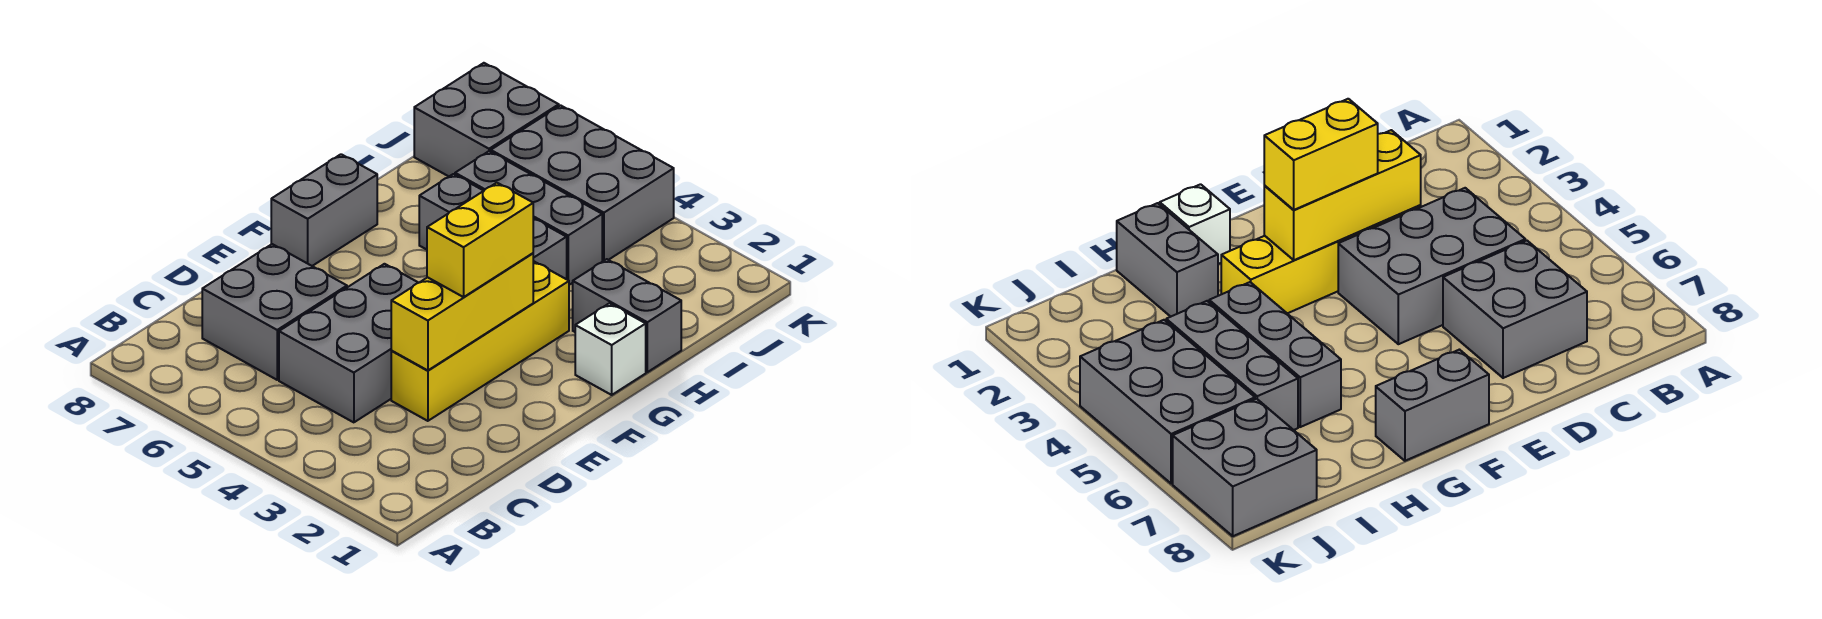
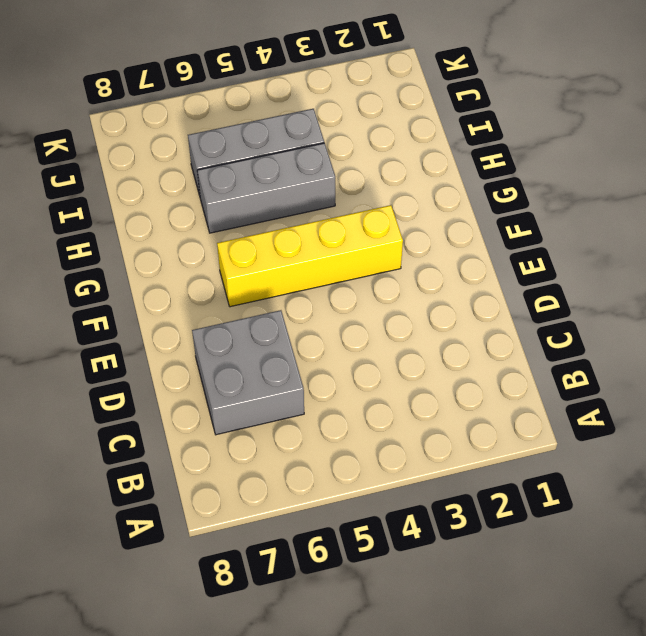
yellow 1x4 brick [217,205,403,307] -> yellow 1x4 brick turned to [391,261,569,421]
none -> grey 2x3 brick [279,264,418,422]
none -> grey 1x2 brick [271,154,377,266]
none -> white 1x1 brick [575,303,646,395]

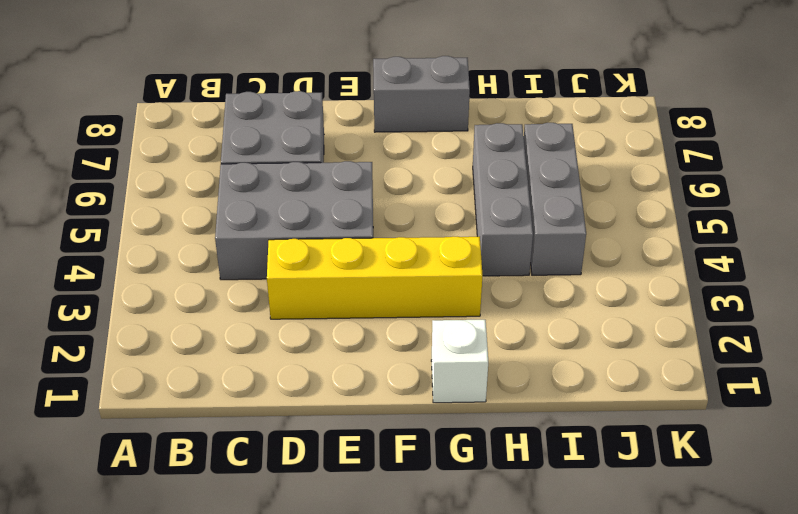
none -> grey 1x2 brick [573,259,681,372]
none -> grey 2x3 brick [491,105,674,262]
none -> grey 2x2 brick [414,63,559,176]

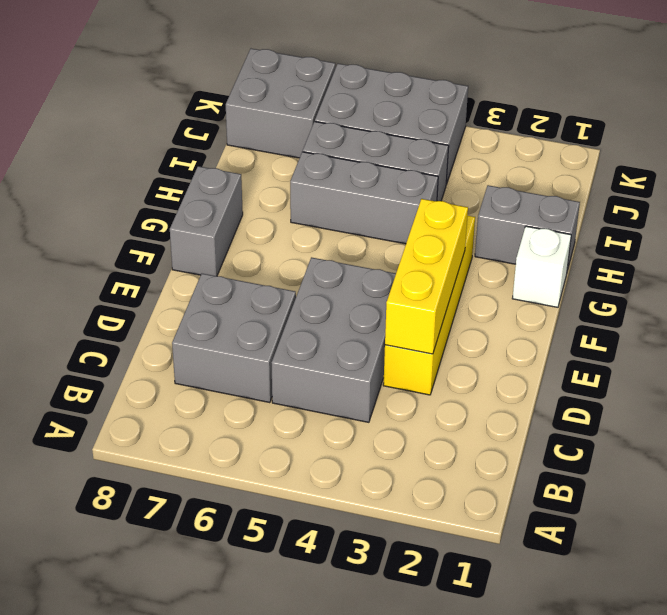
none -> yellow 1x2 brick [427,183,533,297]

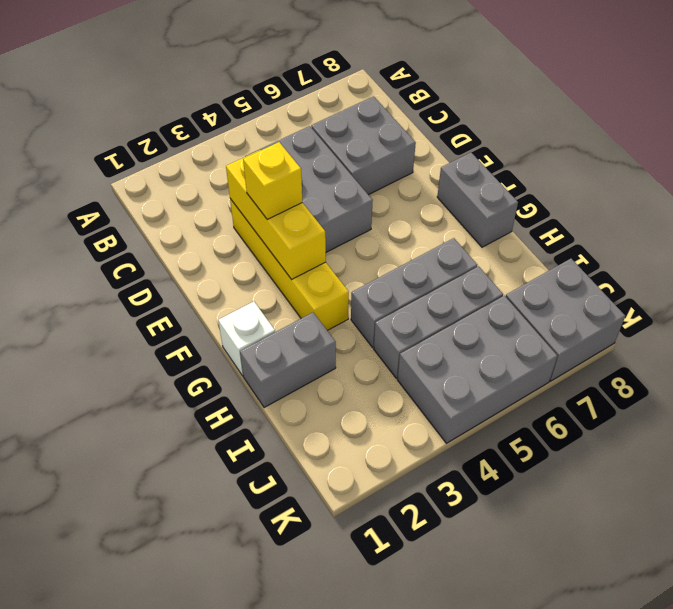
yellow 1x1 brick [243,142,302,219] -> yellow 1x2 brick [427,183,533,297]

